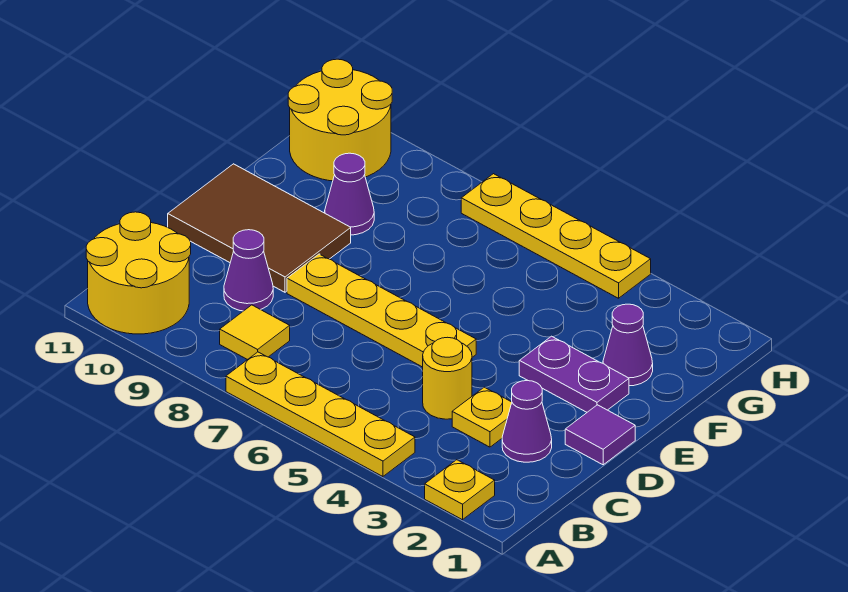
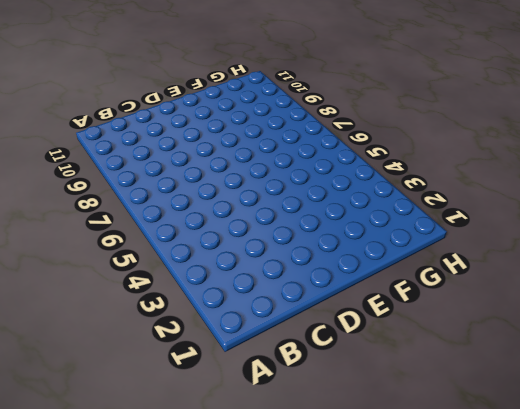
none -> yellow 1x1 plate [425,460,495,520]
none -> yellow 1x4 plate [226,352,415,477]
none -> yellow 2x2 round brick [86,212,191,334]

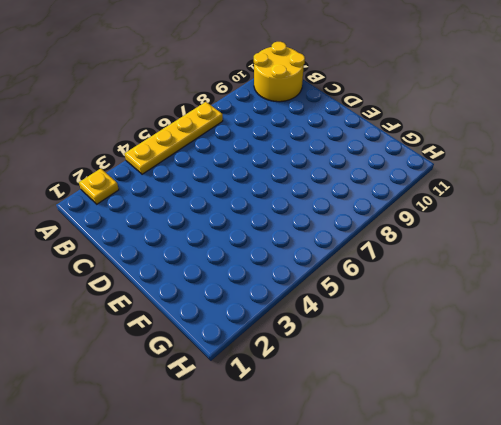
none -> yellow 1x1 tile [220,305,290,360]
none -> purple 1x1 cone [502,381,552,462]
none -> yellow 1x1 plate [452,387,512,447]

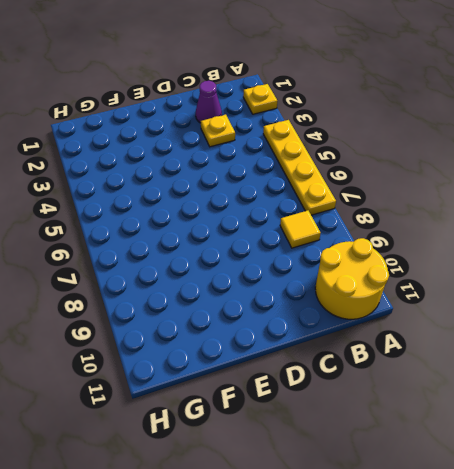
none -> yellow 1x1 round brick [423,337,472,419]
none -> purple 1x1 cone [224,230,273,311]
none -> purple 1x1 tile [565,405,635,465]

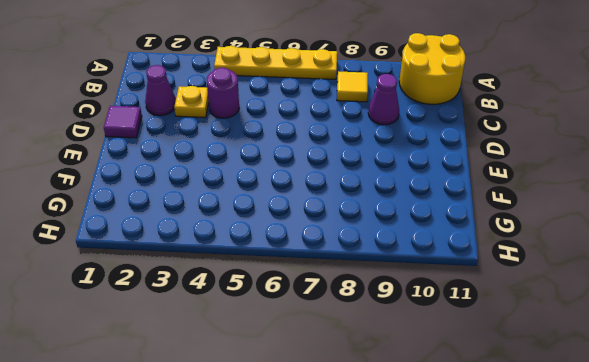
purple 1x1 round brick [207,68,239,118] -> yellow 1x1 round brick [423,337,472,419]
none -> yellow 1x1 plate [425,460,495,520]
none -> yellow 1x4 plate [287,254,476,367]
none -> brown 2x3 tile [168,164,351,292]

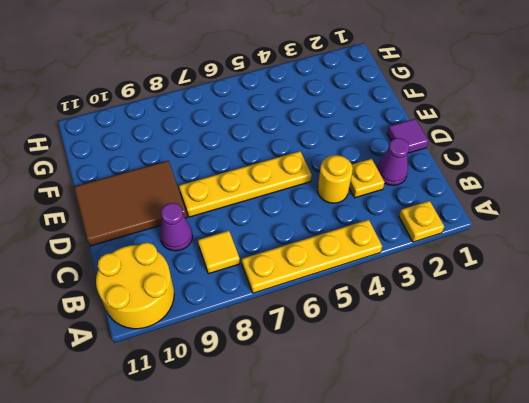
none -> purple 1x2 plate [519,336,629,412]
none -> purple 1x1 cone [603,304,653,386]
none -> purple 1x1 cone [325,153,374,235]

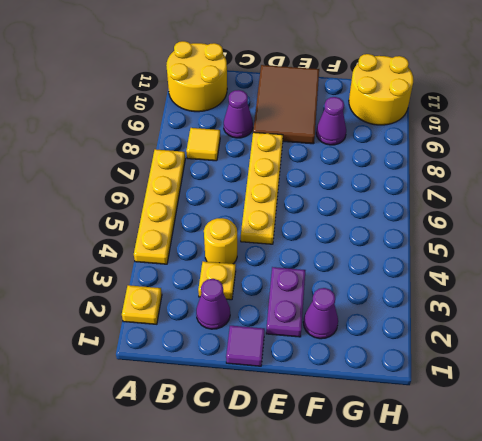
none -> yellow 1x4 plate [461,174,651,298]

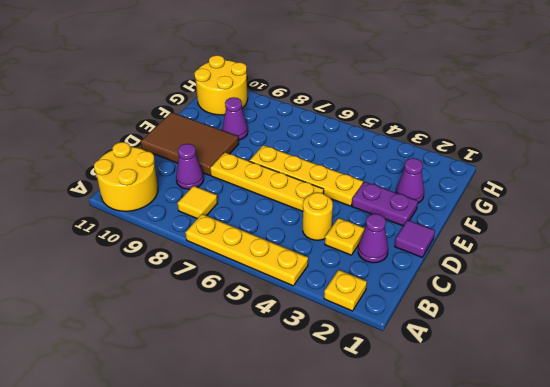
yellow 1x4 plate [250,145,363,206] -> yellow 1x4 plate moved to [461,174,651,298]

